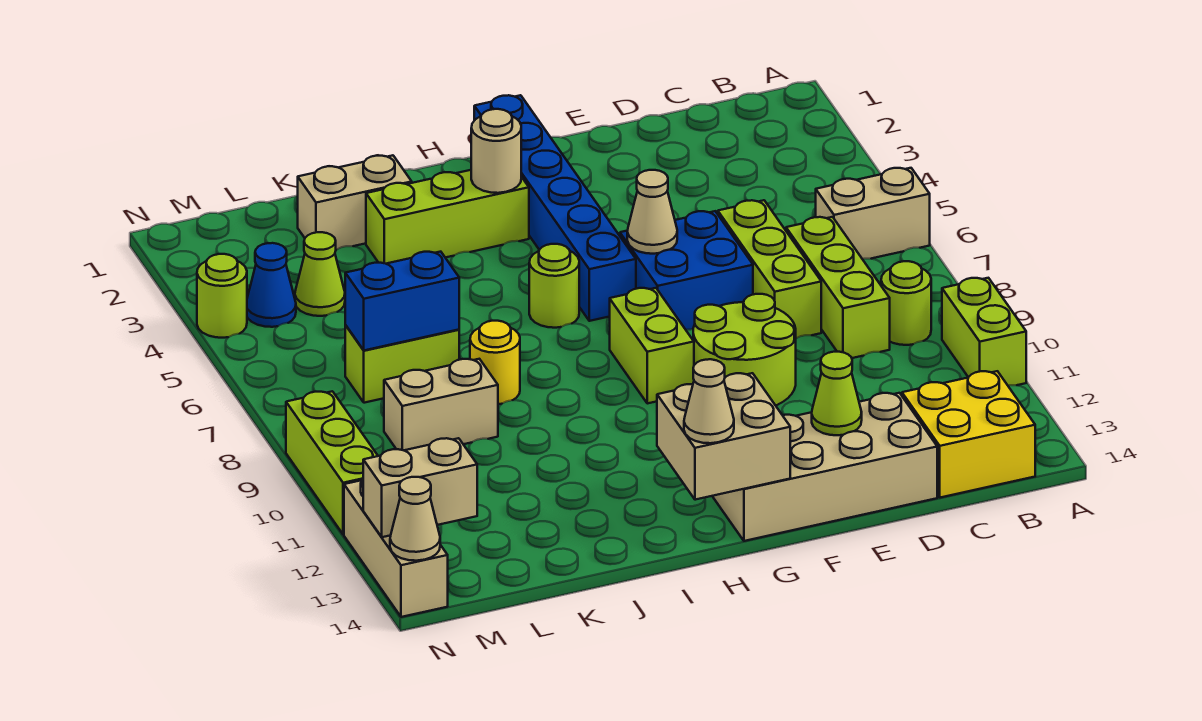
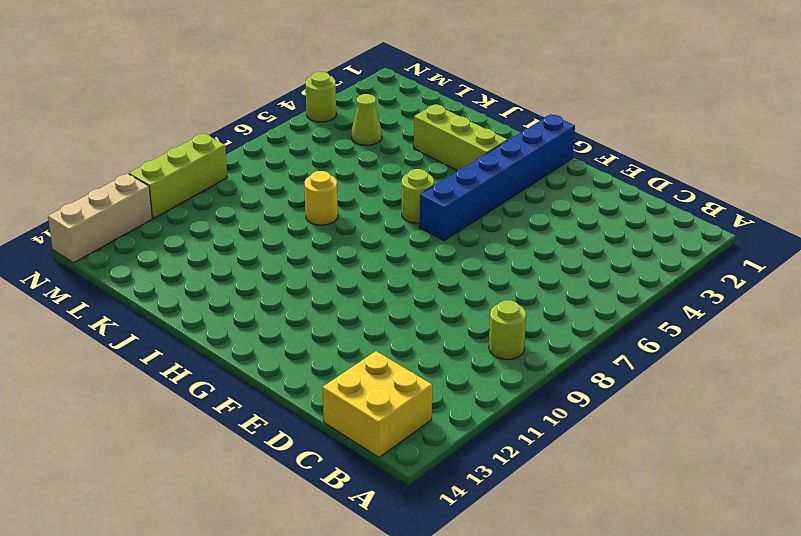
none -> tan 1x2 brick [816,168,930,259]
none -> lime 1x2 brick [942,278,1026,386]
none -> lime 1x3 brick [786,217,890,358]
none -> lime 1x3 brick [718,200,821,338]

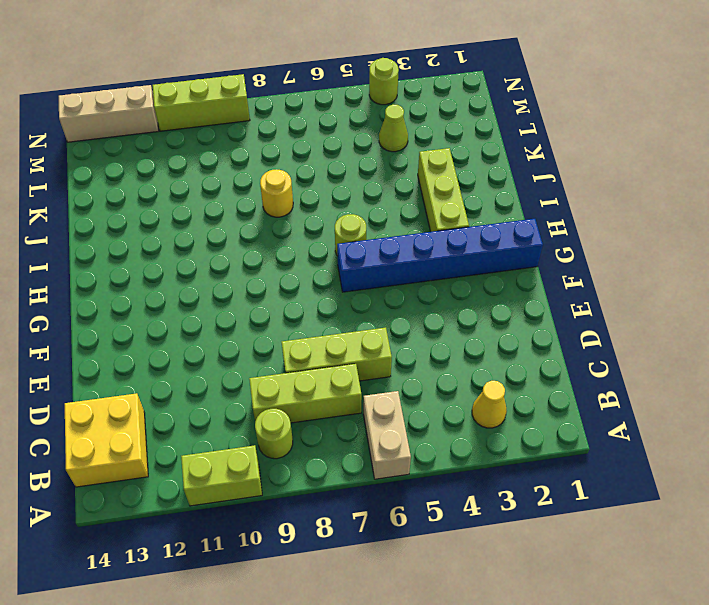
yellow 1x1 cone [472,381,507,428] -> none
none -> tan 2x4 brick [712,393,937,541]
none -> blue 2x2 brick [620,211,753,330]
none -> lime 2x2 round brick [693,294,796,406]
none -> lime 1x2 brick [610,288,694,403]

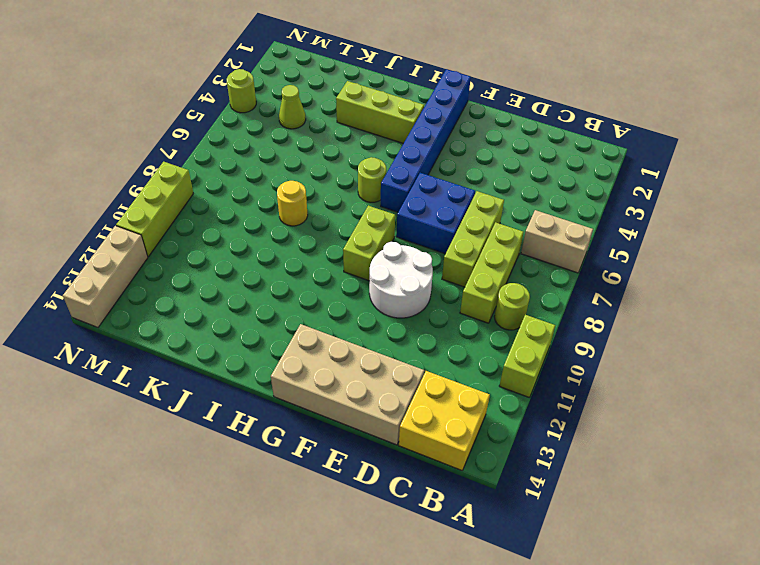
white 2x2 round brick [369,242,433,318] -> lime 2x2 round brick [693,294,796,406]
none -> tan 1x2 brick [298,155,412,250]
none -> lime 1x2 brick [345,325,459,403]
none -> tan 1x2 brick [384,359,498,450]
none -> blue 1x1 cone [247,243,296,327]

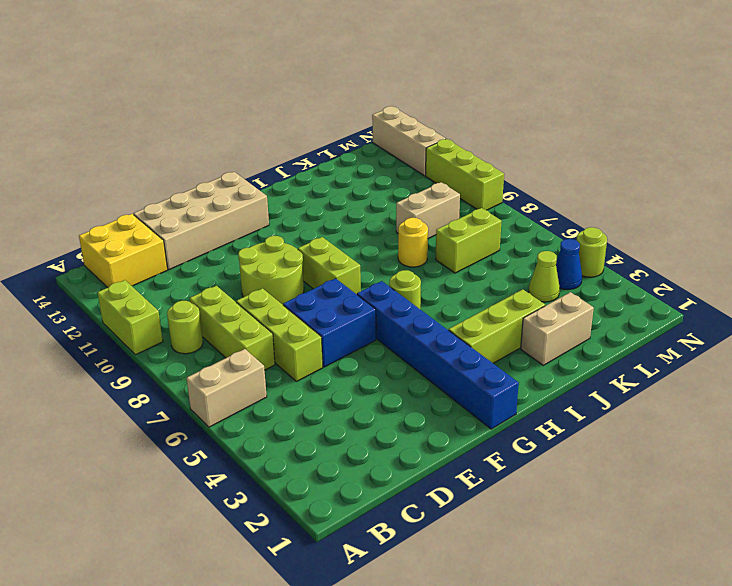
none -> lime 1x1 cone [812,352,862,435]
none -> tan 1x1 cone [627,170,677,254]
none -> tan 2x2 brick [657,373,790,500]
none -> tan 1x1 round brick [471,109,521,193]

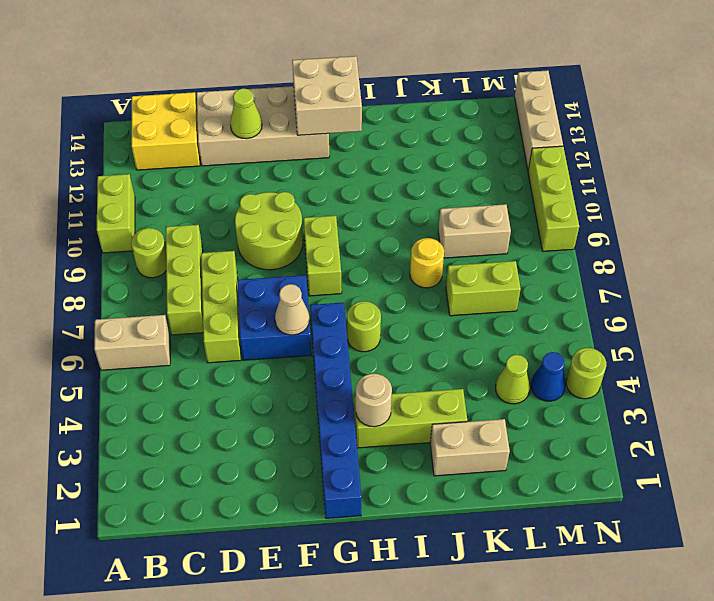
none -> blue 1x2 brick [345,252,459,350]
none -> tan 1x2 brick [363,438,477,537]
none -> tan 1x1 cone [390,477,440,561]
none -> tan 1x1 cone [684,359,734,443]

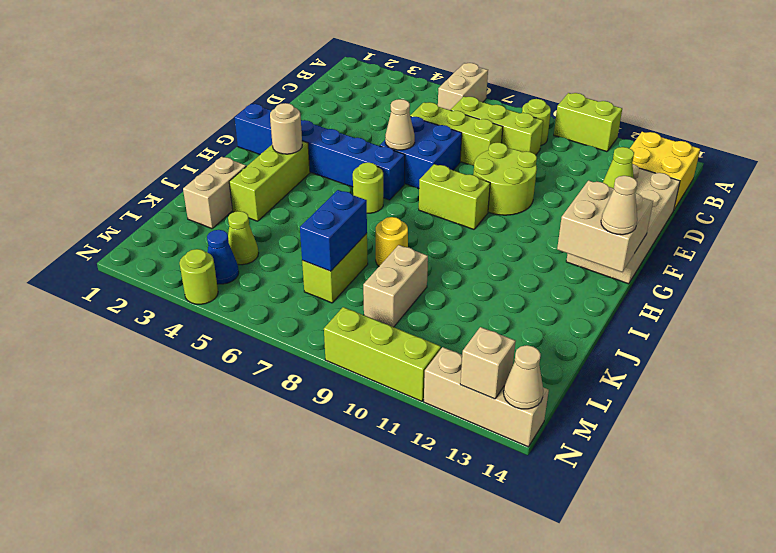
tan 1x1 brick [460,327,516,399] -> tan 1x2 brick [363,438,477,537]

